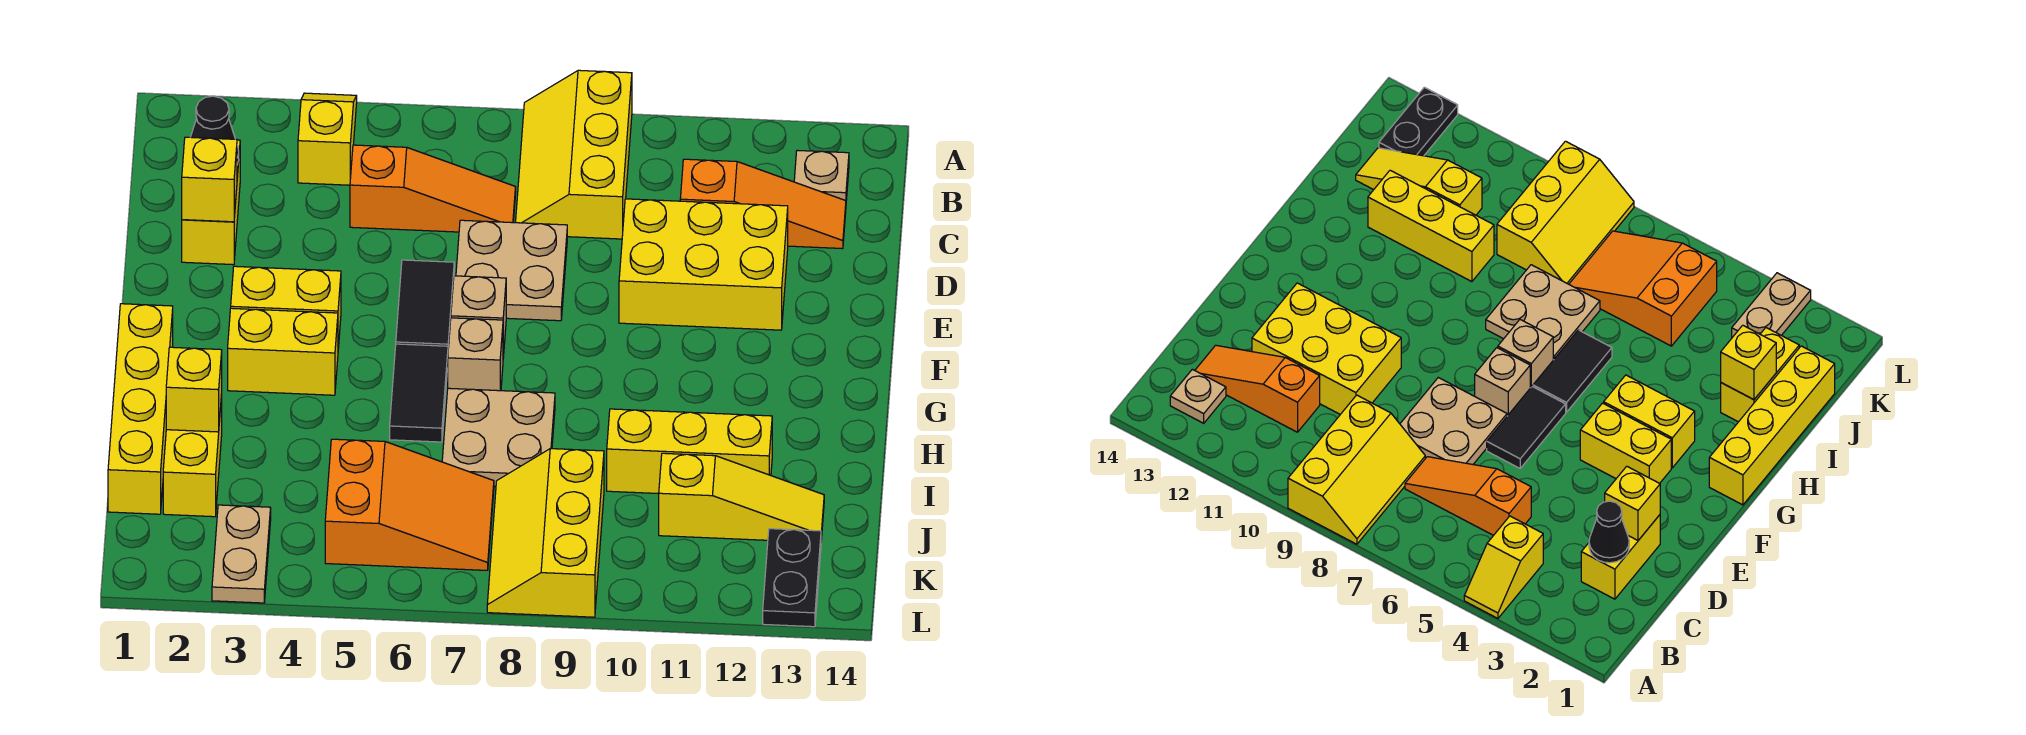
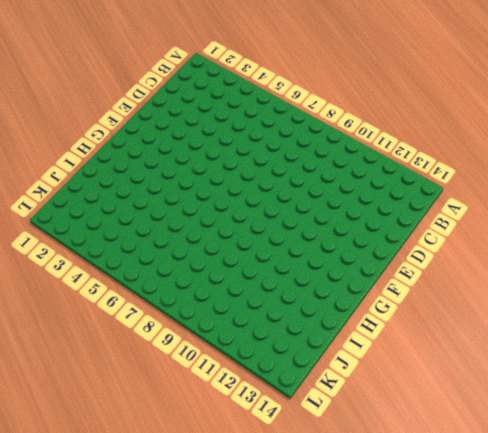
none -> yellow 1x2 slope [298,93,357,185]
none -> yellow 2x3 slope [516,70,632,239]
none -> tan 1x1 plate [794,150,849,201]

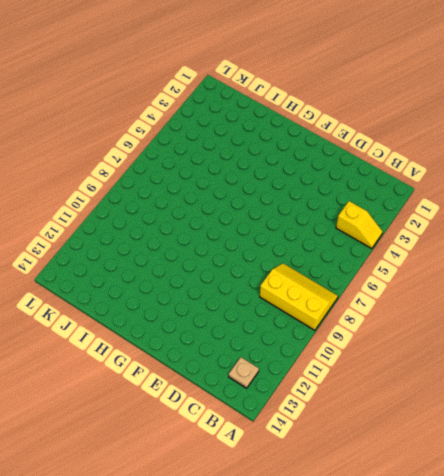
none -> yellow 1x2 brick [182,140,240,265]
none -> orange 1x3 slope [350,145,516,232]
none -> orange 1x3 slope [680,159,846,249]

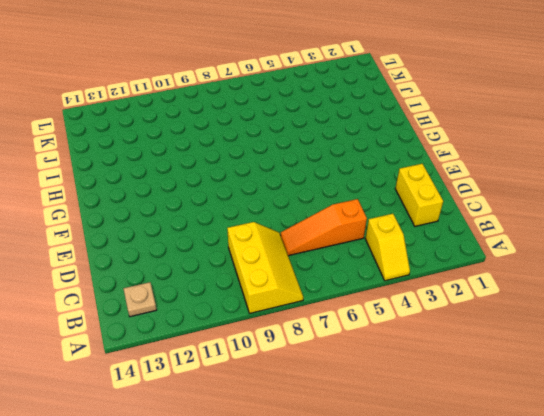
none -> orange 1x3 slope [680,159,846,249]
none -> tan 2x2 plate [456,220,567,321]
none -> yellow 2x3 brick [619,199,788,330]

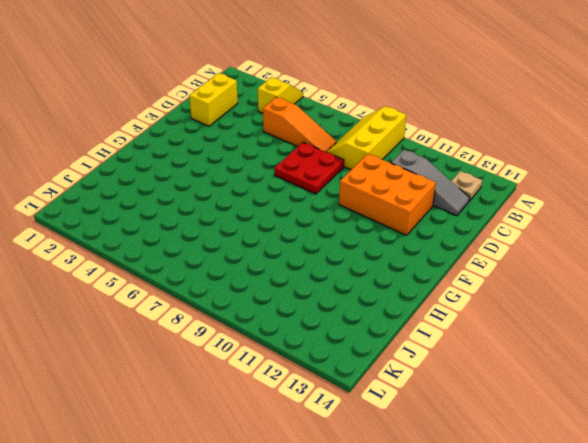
grey 1x3 slope [391,150,470,216] -> orange 1x3 slope [680,159,846,249]
red 2x2 plate [274,142,344,194] -> tan 2x2 plate [456,220,567,321]
orange 2x3 brick [339,154,436,235] -> yellow 2x3 brick [619,199,788,330]
none -> black 1x2 tile [396,260,454,348]
none -> yellow 1x2 brick [231,266,341,348]
none -> tan 1x1 brick [451,276,506,357]

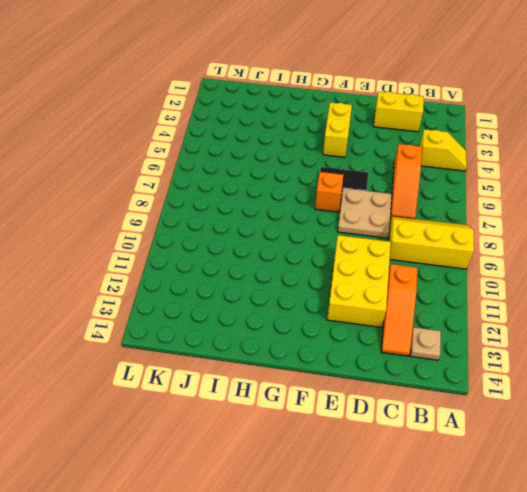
orange 1x1 brick [315,172,343,212] -> tan 1x1 brick [451,276,506,357]
none -> yellow 1x4 brick [108,304,173,514]
none -> yellow 1x2 brick [228,308,338,395]
none -> black 1x2 tile [390,344,448,442]

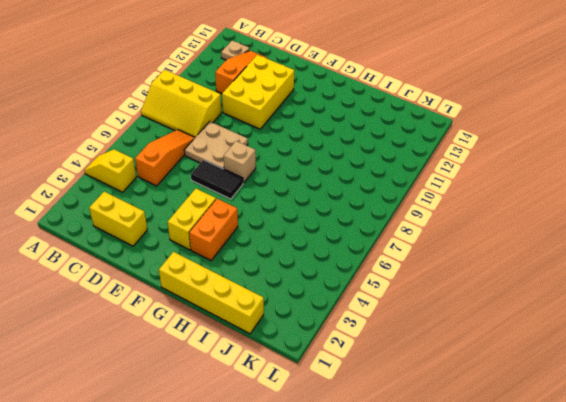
orange 1x2 brick [189,199,238,260] -> yellow 1x2 brick [228,308,338,395]
none -> black 1x2 tile [390,344,448,442]
none -> tan 1x1 brick [448,318,503,391]
none -> tan 2x2 plate [442,388,555,487]

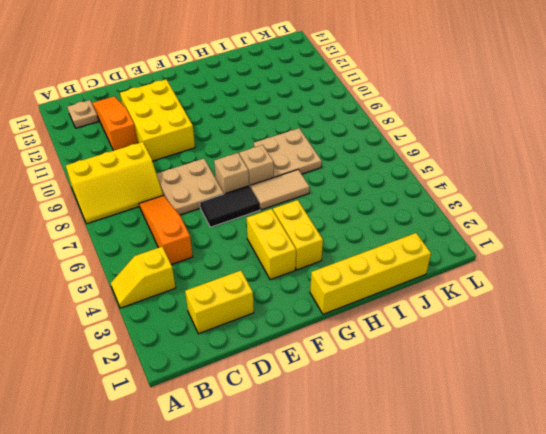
tan 1x2 tile [251,170,310,210] -> black 1x2 tile [390,344,448,442]
none -> yellow 1x2 brick [163,395,222,517]
none -> yellow 1x3 brick [607,409,772,494]
none -> orange 2x3 slope [325,439,494,570]

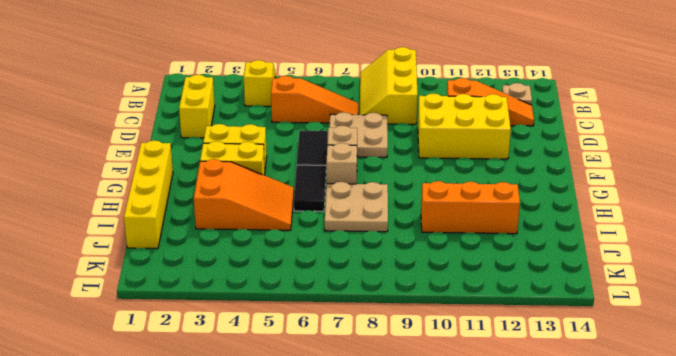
orange 2x3 slope [194,159,294,230] -> orange 2x3 slope moved to [325,439,494,570]
orange 1x3 brick [421,181,520,234] -> yellow 1x3 brick [607,409,772,494]
none -> yellow 1x2 brick [163,395,222,517]
none -> yellow 2x3 slope [487,449,604,617]
none -> yellow 1x3 slope [659,453,824,540]

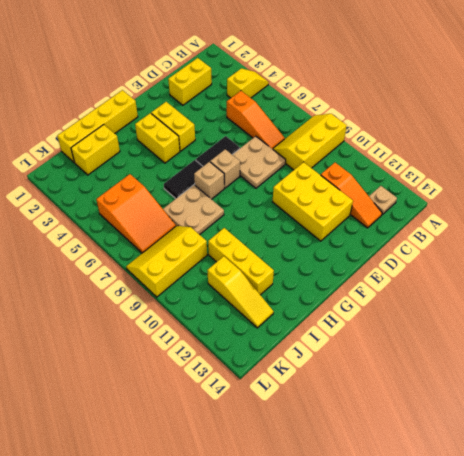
none -> tan 1x2 plate [212,505,271,603]
none -> black 1x2 plate [763,529,821,627]
none -> black 1x1 cone [191,96,239,164]

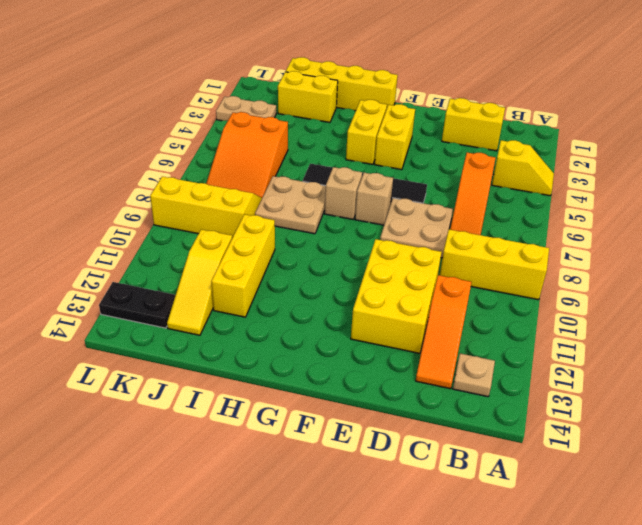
none -> black 1x1 cone [191,96,239,164]
none -> yellow 1x1 brick [182,137,237,222]
none -> yellow 1x1 brick [166,347,222,432]

